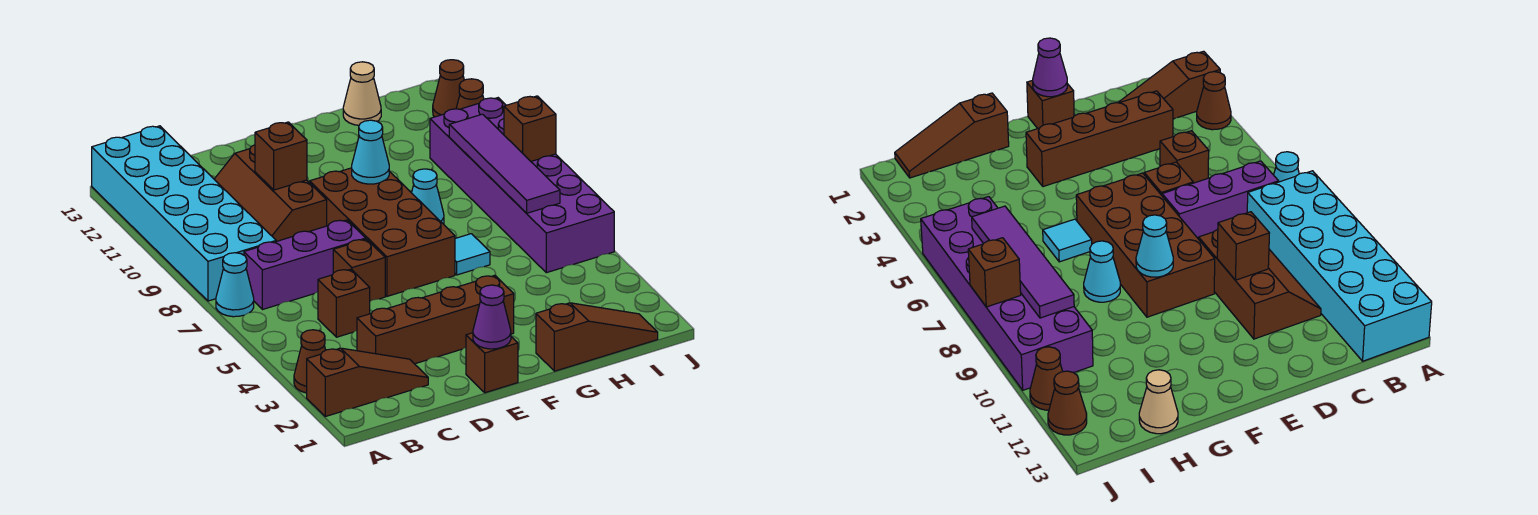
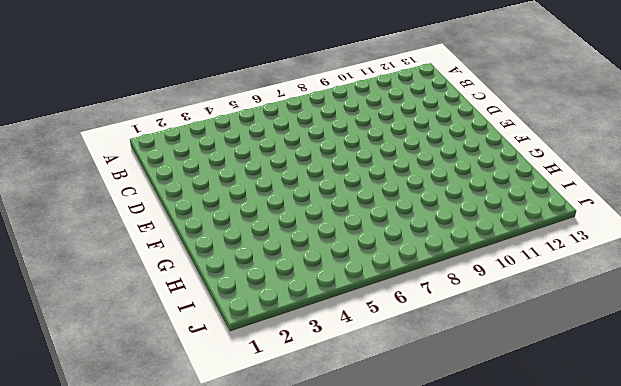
none -> brown 1x3 slope [307,348,428,417]
none -> brown 1x1 cone [294,330,325,393]
none -> cyan 1x1 cone [216,253,254,317]

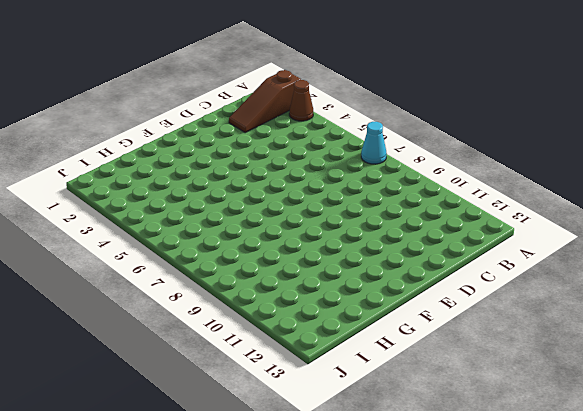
none -> cyan 2x6 brick [92,126,276,301]
none -> purple 1x3 brick [244,220,366,310]
none -> brown 1x4 brick [357,276,514,364]

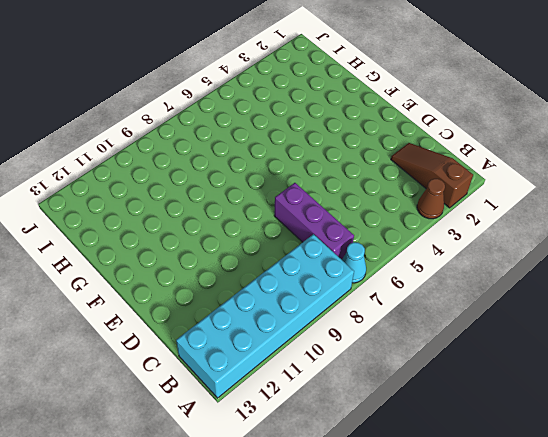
none -> brown 1x4 brick [357,276,514,364]
none -> brown 1x1 brick [318,269,370,337]
none -> brown 2x3 slope [214,145,327,241]

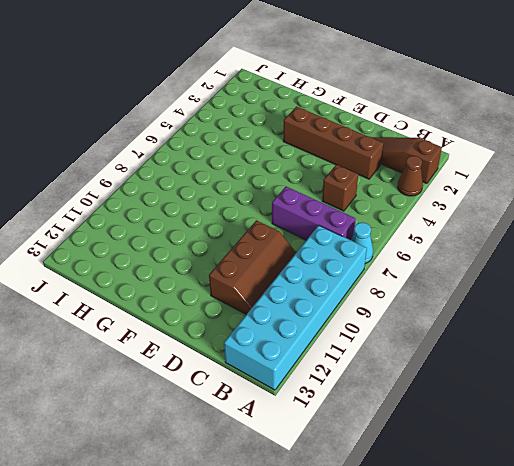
none -> brown 1x1 brick [333,239,385,301]
none -> brown 1x1 brick [466,333,518,393]
none -> brown 2x4 brick [310,168,455,296]

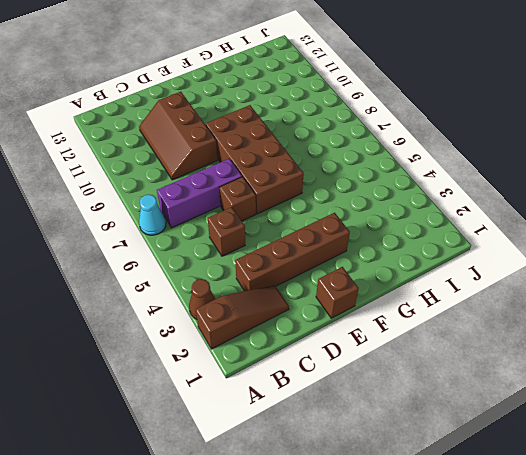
none -> cyan 2x6 brick [92,126,276,301]
none -> brown 1x3 slope [536,303,658,371]
none -> cyan 1x1 tile [455,234,490,275]

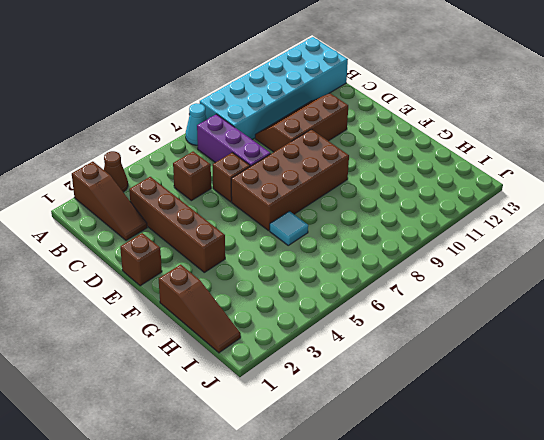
none -> cyan 1x1 cone [412,169,444,224]
none -> tan 1x1 cone [343,62,381,125]
none -> purple 2x6 brick [430,98,614,273]

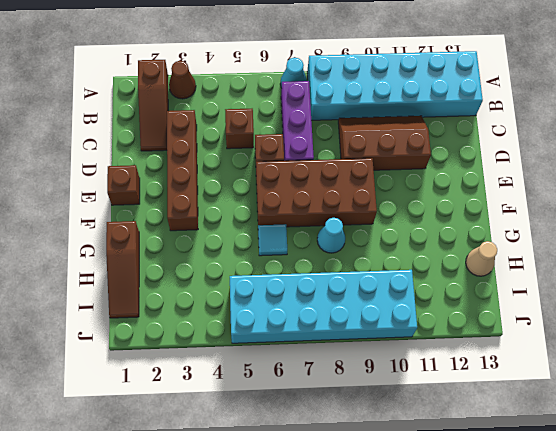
cyan 2x6 brick [230,270,417,343] -> purple 2x6 brick [430,98,614,273]
none -> brown 1x1 cone [456,79,484,109]
none -> brown 1x1 cone [433,60,464,117]
none -> brown 1x1 brick [255,122,307,190]

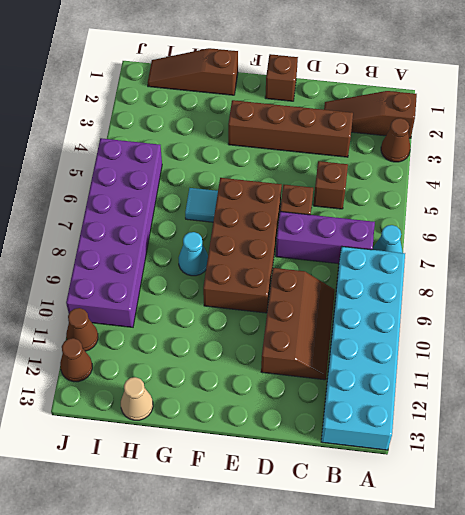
none -> brown 1x1 brick [255,122,307,190]
none -> purple 1x1 cone [473,285,511,349]
none -> cyan 1x1 cone [352,120,389,184]

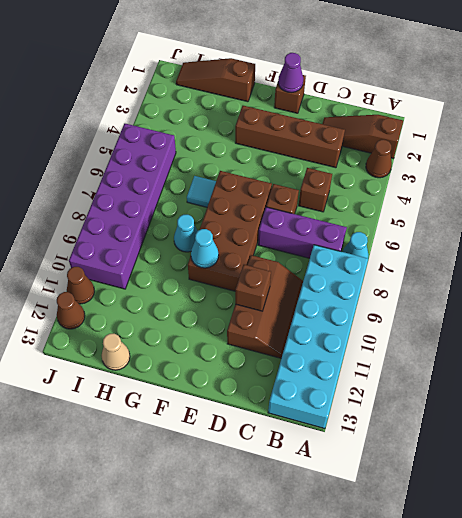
none -> purple 1x4 tile [449,114,560,213]
none -> brown 1x1 brick [504,96,556,161]

